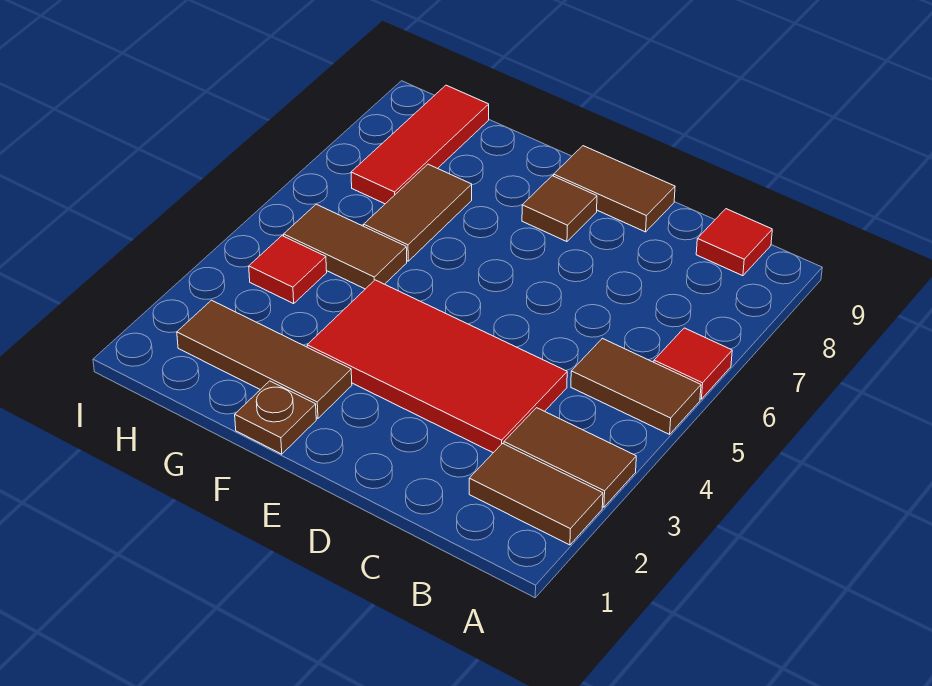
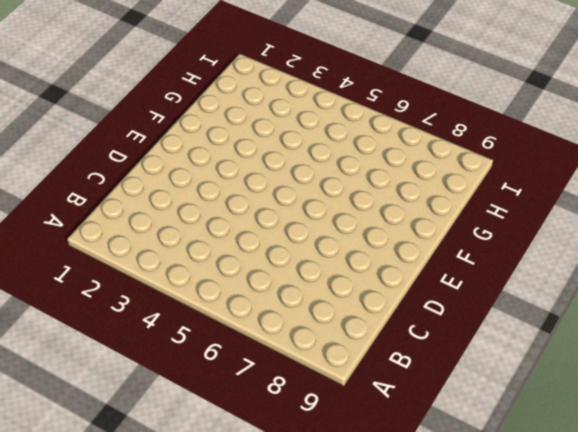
none -> brown 1x2 tile [469,444,603,545]
none -> brown 1x2 tile [504,408,636,507]
none -> brown 1x2 tile [571,338,701,434]

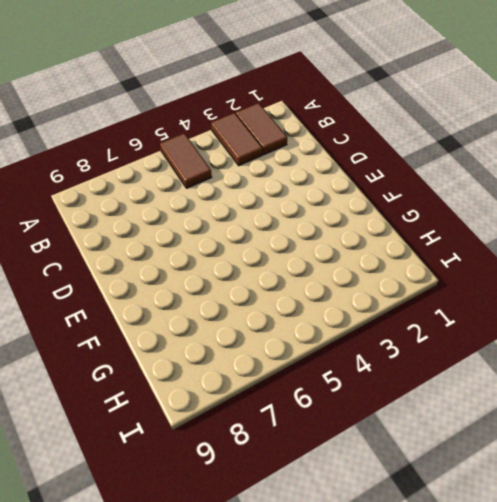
none -> red 1x1 tile [654,328,732,399]
none -> red 1x1 tile [696,209,772,276]
none -> red 2x4 tile [307,280,567,453]

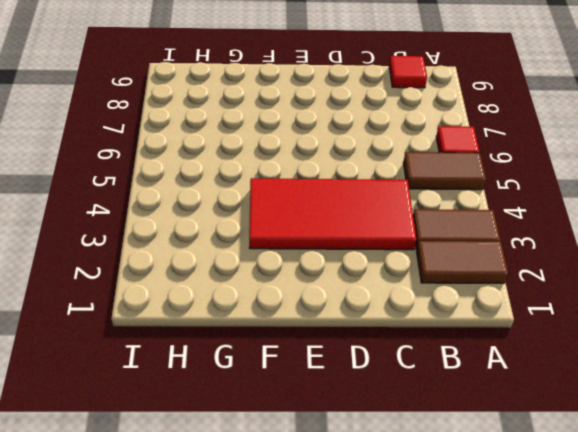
none -> brown 1x2 tile [554,146,675,232]
none -> brown 1x1 tile [522,176,597,242]
none -> brown 1x1 plate [235,381,316,454]

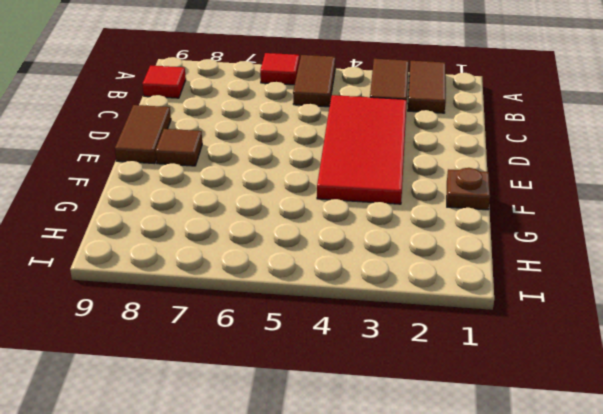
none -> brown 1x3 tile [177,300,352,418]
none -> brown 1x2 tile [284,204,407,289]
none -> brown 1x2 tile [364,164,472,261]

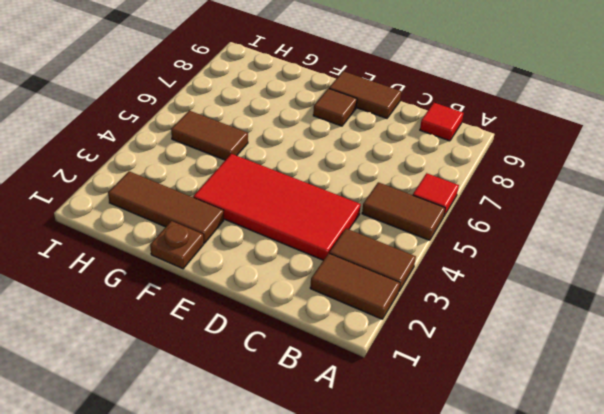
none -> brown 1x2 tile [364,164,472,261]
none -> red 1x1 tile [249,236,327,304]
none -> red 1x3 tile [351,85,489,204]

